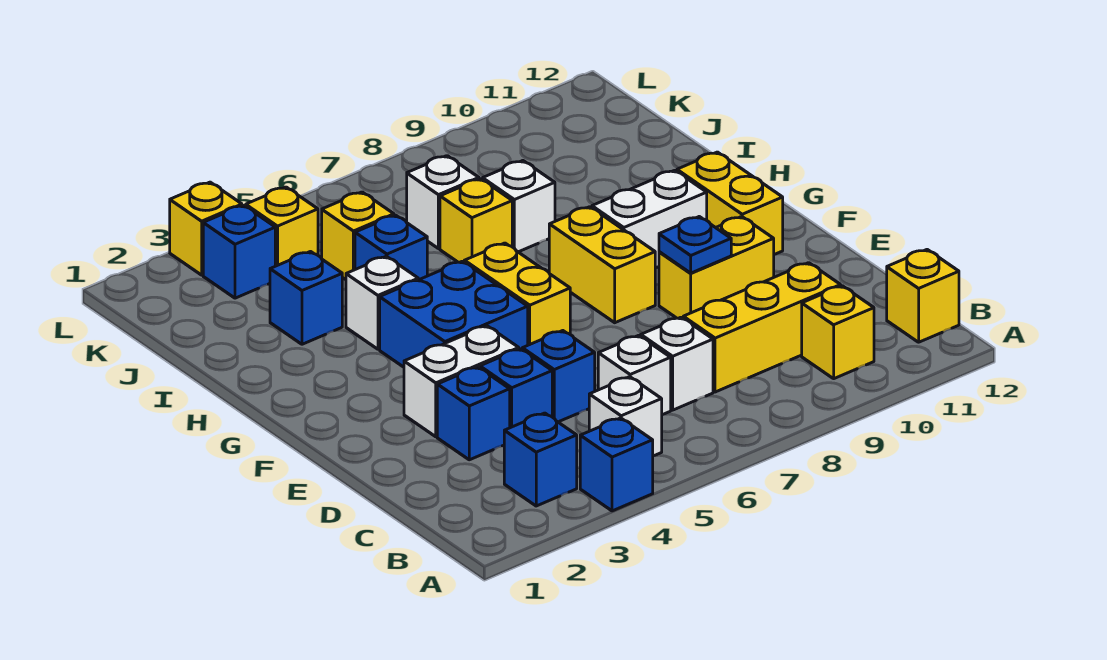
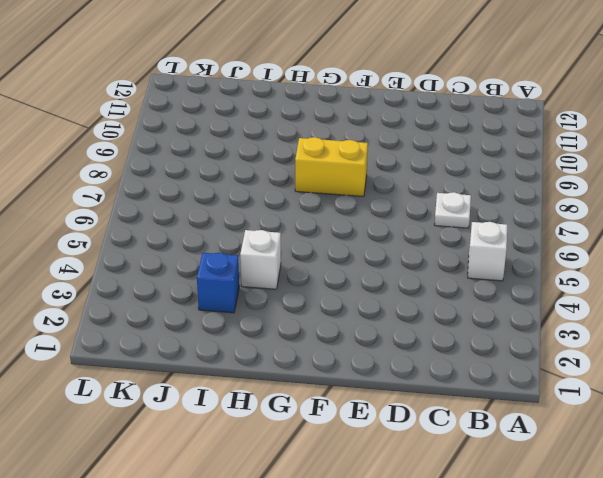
white 1x1 plate [434,192,471,228] -> white 1x1 brick [641,317,713,410]
none -> blue 1x1 brick [580,418,653,511]
none -> blue 1x1 brick [504,413,577,506]
none -> yellow 1x1 brick [802,286,874,379]

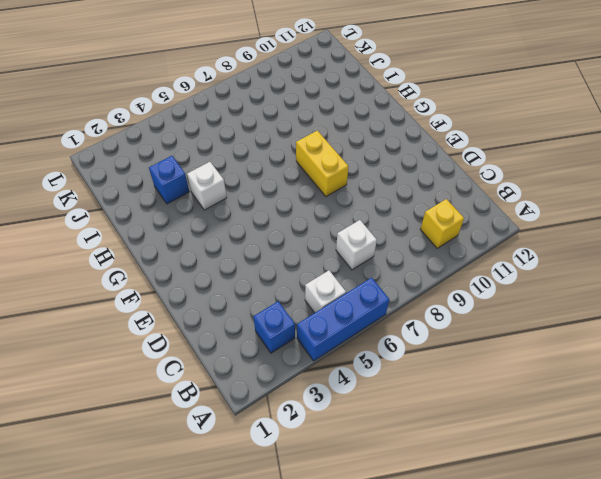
blue 1x3 brick [297,278,389,361] -> blue 1x1 brick [580,418,653,511]
none -> yellow 1x1 brick [887,250,959,342]
none -> white 1x1 brick [598,335,671,415]
none -> yellow 1x3 brick [683,263,841,392]

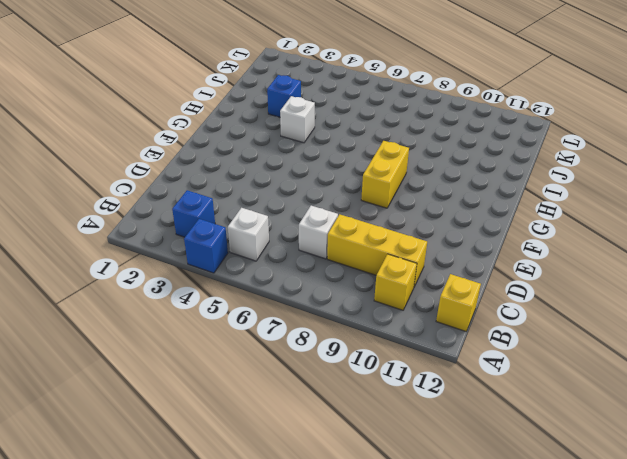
none -> white 1x1 brick [598,335,671,415]
none -> blue 1x1 brick [437,367,510,460]
none -> blue 1x1 brick [480,349,552,428]

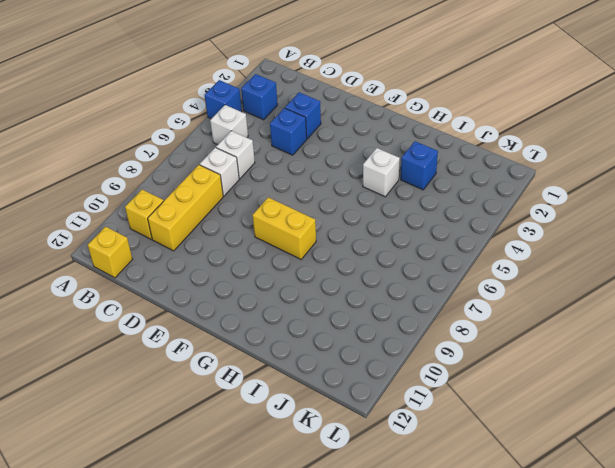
none -> blue 1x1 brick [522,331,595,422]
none -> white 1x2 brick [404,326,519,437]
none -> yellow 1x2 brick [659,217,774,318]

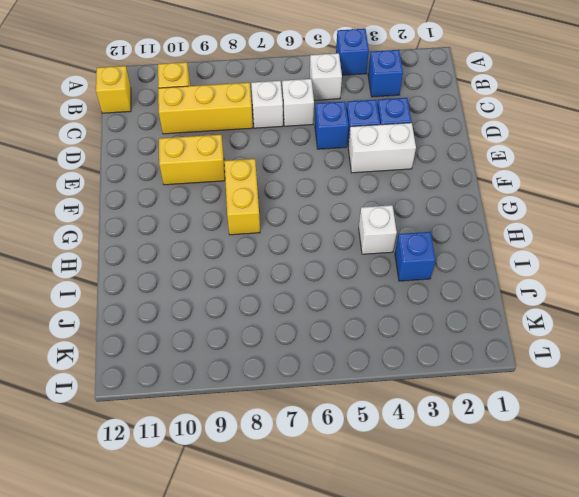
none -> blue 2x2 brick [380,261,528,367]
none -> yellow 1x2 brick [464,243,570,345]
none -> yellow 1x2 brick [677,152,783,254]

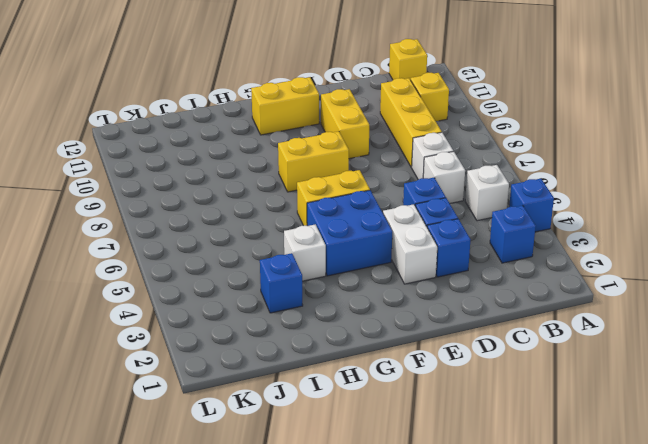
none -> white 1x2 brick [592,170,707,268]
none -> blue 1x1 brick [355,215,427,280]
none -> yellow 1x1 brick [440,179,512,262]

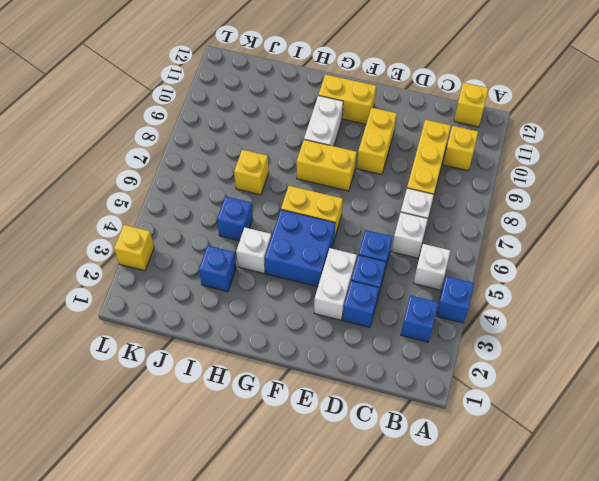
none -> white 1x1 brick [483,161,555,252]
none -> yellow 1x1 brick [322,192,394,280]
none -> white 1x1 brick [407,156,479,249]

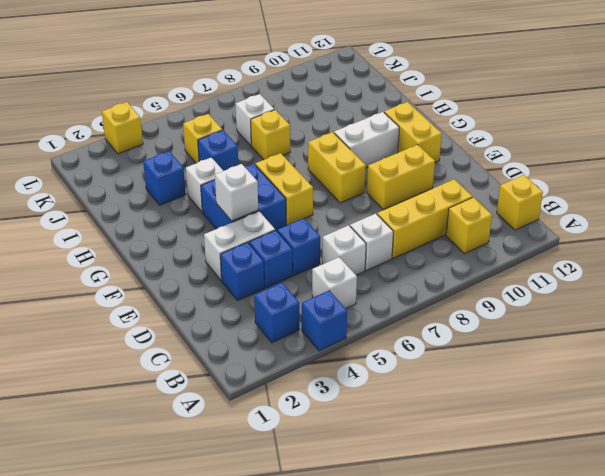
white 1x1 brick [215,164,258,221] -> white 1x1 brick moved to [483,161,555,252]
none -> blue 1x1 brick [203,205,275,298]
none -> yellow 1x1 brick [246,187,318,266]
none -> blue 1x1 plate [659,217,731,273]

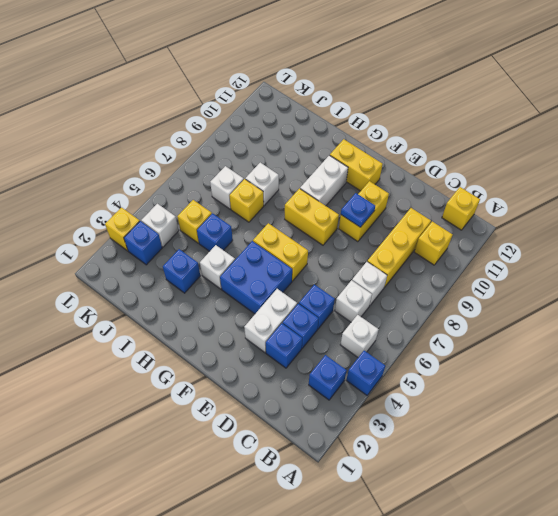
white 1x1 brick [141,204,179,247] -> yellow 1x1 brick [246,187,318,266]

